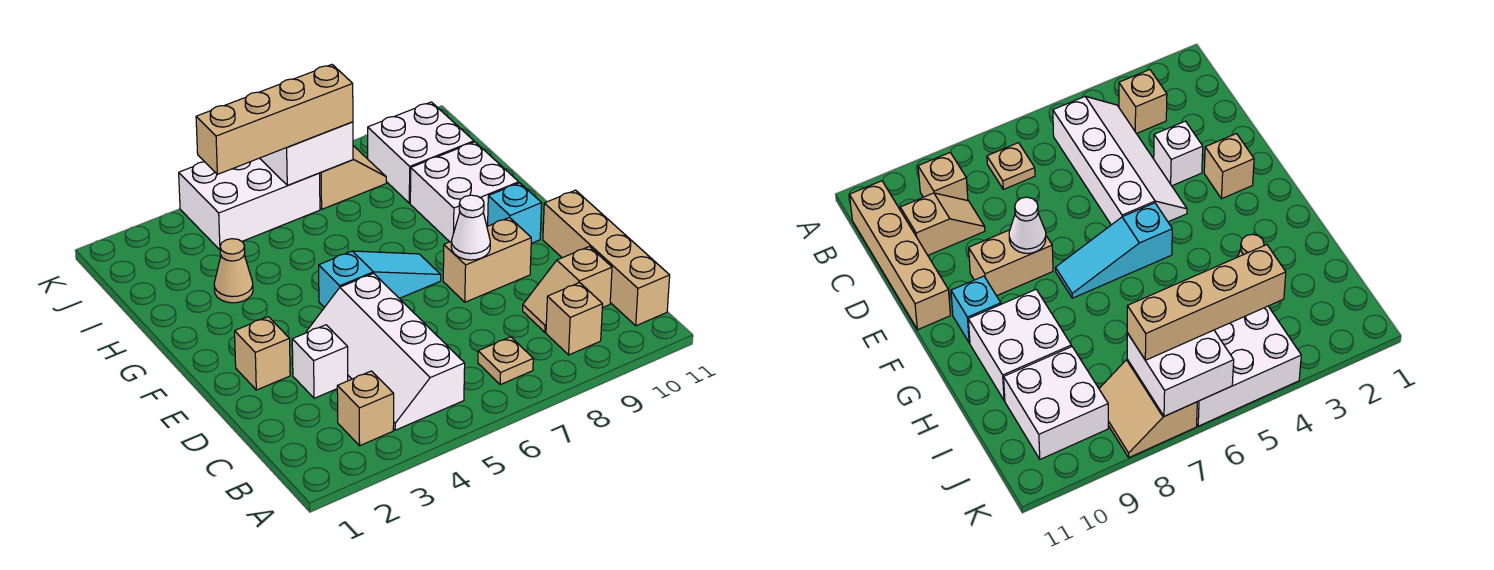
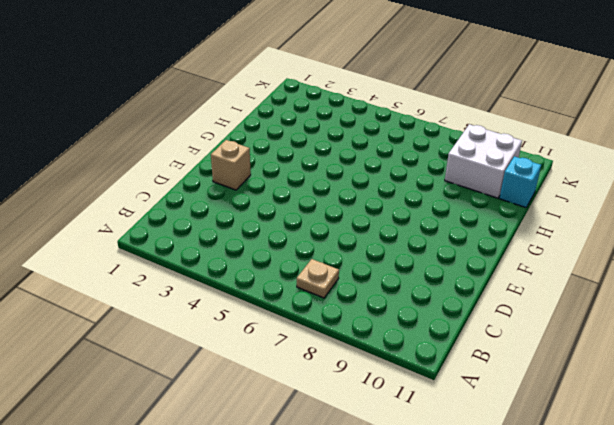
cyan 1x1 brick [499,156,541,208] -> cyan 1x1 brick moved to [488,183,542,243]
none -> tan 1x1 brick [337,371,394,446]
none -> white 2x4 slope [306,273,465,430]
none -> tan 1x1 brick [546,283,603,355]

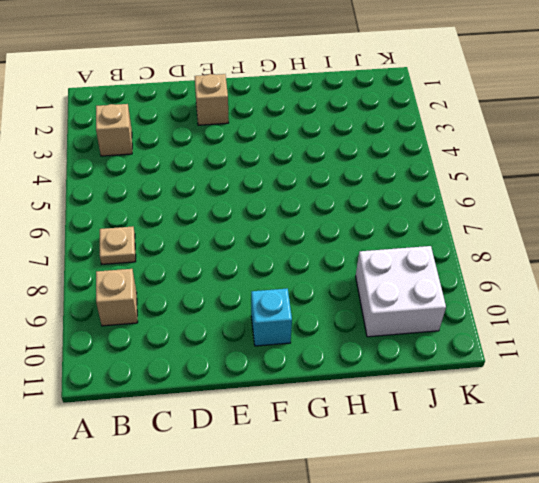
none -> white 2x4 slope [306,273,465,430]
none -> tan 1x4 brick [543,190,670,326]
none -> tan 1x2 slope [523,246,612,332]

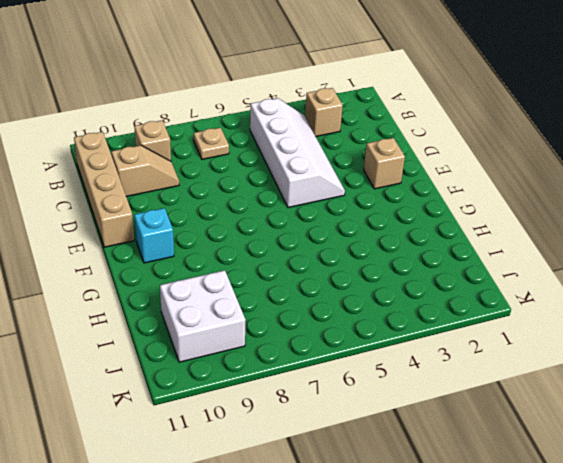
none -> white 1x1 brick [292,325,348,398]
none -> tan 1x2 brick [443,217,531,302]
none -> cyan 1x3 slope [319,251,441,307]

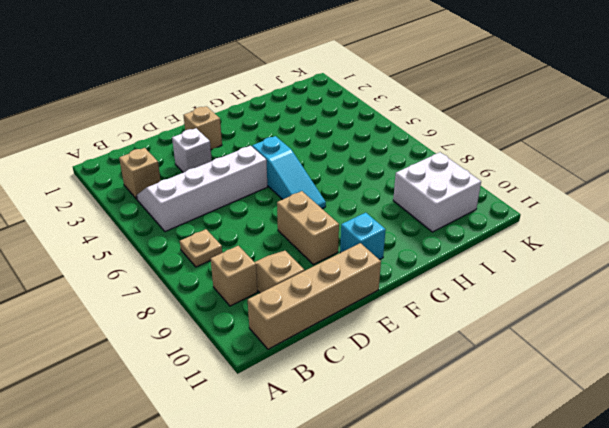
none -> white 2x2 brick [410,142,519,242]
none -> tan 1x1 cone [214,239,253,303]
none -> white 2x3 brick [179,158,320,250]

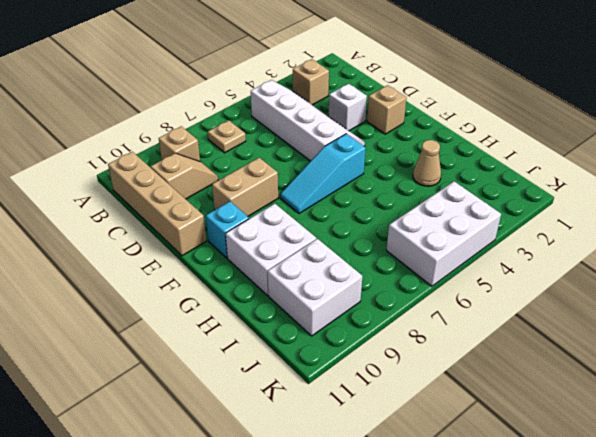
none -> tan 2x2 slope [320,146,386,209]
none -> white 1x1 cone [451,195,490,260]
none -> white 2x2 brick [260,122,353,185]

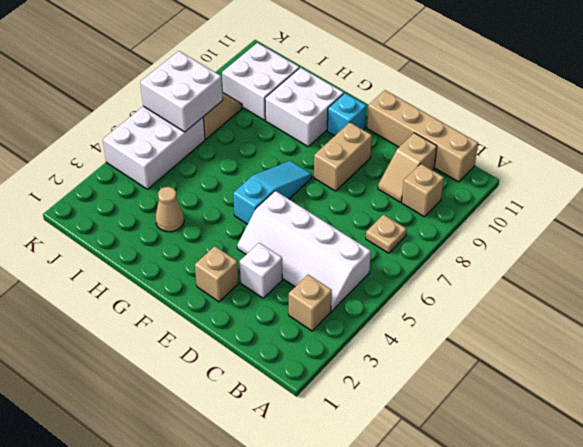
none -> white 1x1 cone [451,195,490,260]
none -> tan 1x4 brick [196,65,353,174]

